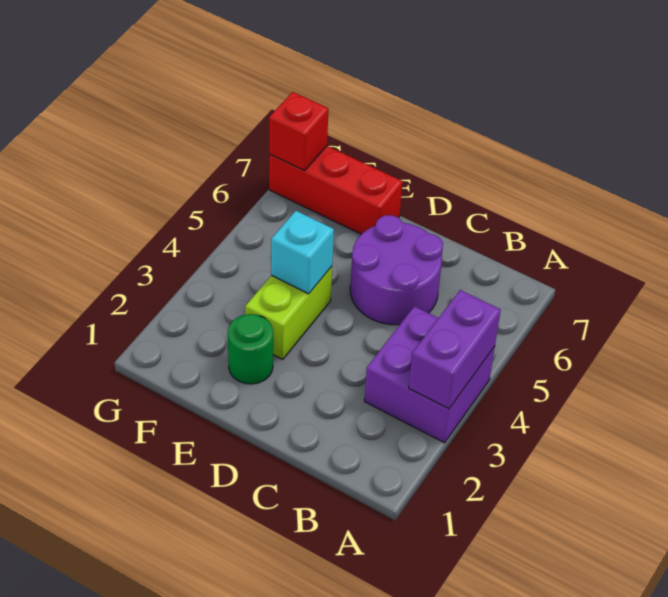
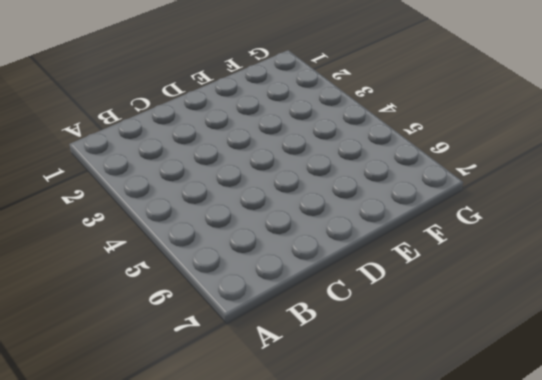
none -> purple 2x2 brick [364,306,495,443]
none -> purple 2x2 round brick [350,215,443,325]

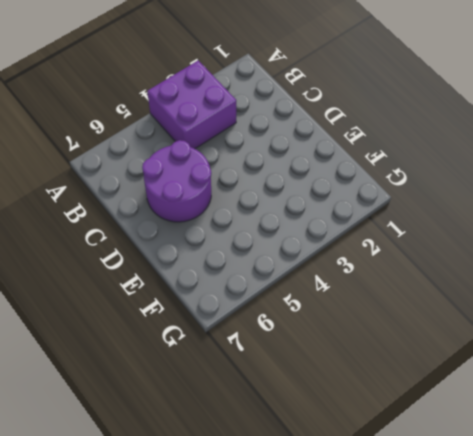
none -> green 1x1 round brick [228,314,273,384]
none -> lime 1x2 brick [245,267,332,359]

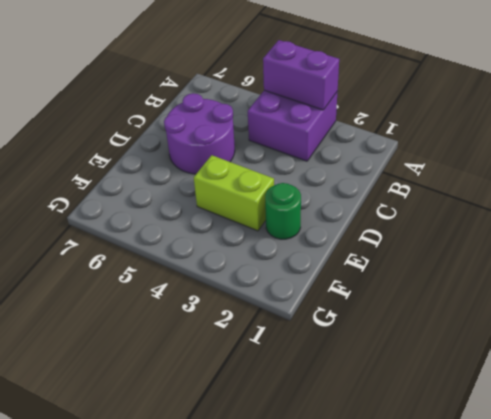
none -> red 1x3 brick [269,146,402,234]
none -> cyan 1x1 brick [271,211,334,294]

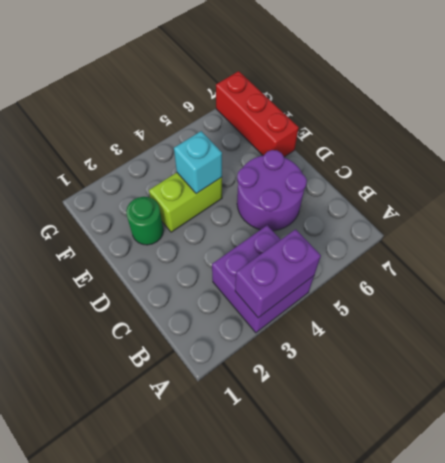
none -> red 1x1 brick [269,92,328,171]

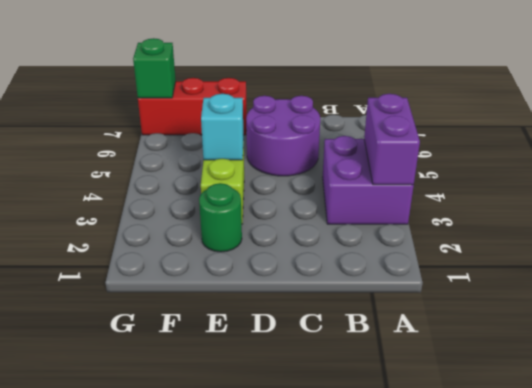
green 1x1 brick [133,38,176,98] -> red 1x1 brick [269,92,328,171]

